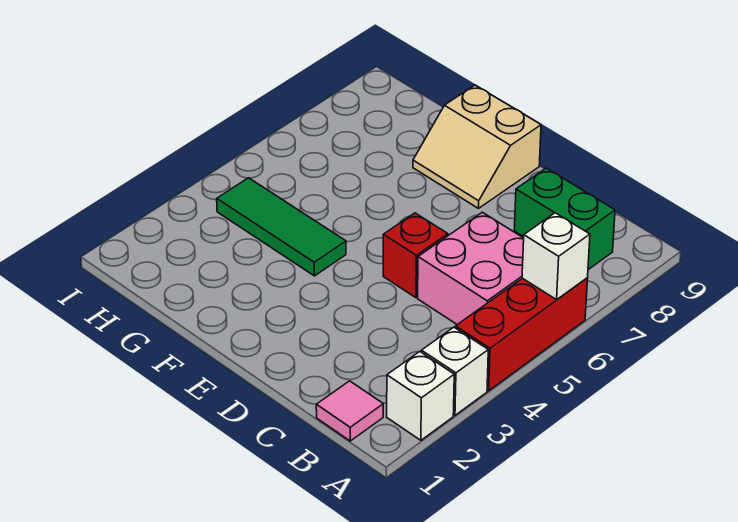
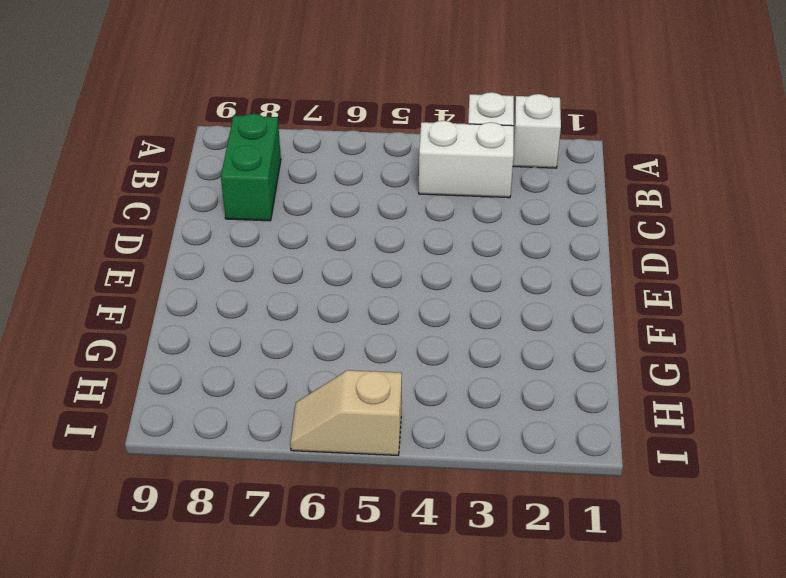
white 1x2 brick [419,121,514,198] -> none
tan 1x2 slope [290,370,402,455] -> none
none -> red 1x3 brick [455,278,588,391]
none -> pink 1x1 tile [316,381,383,441]

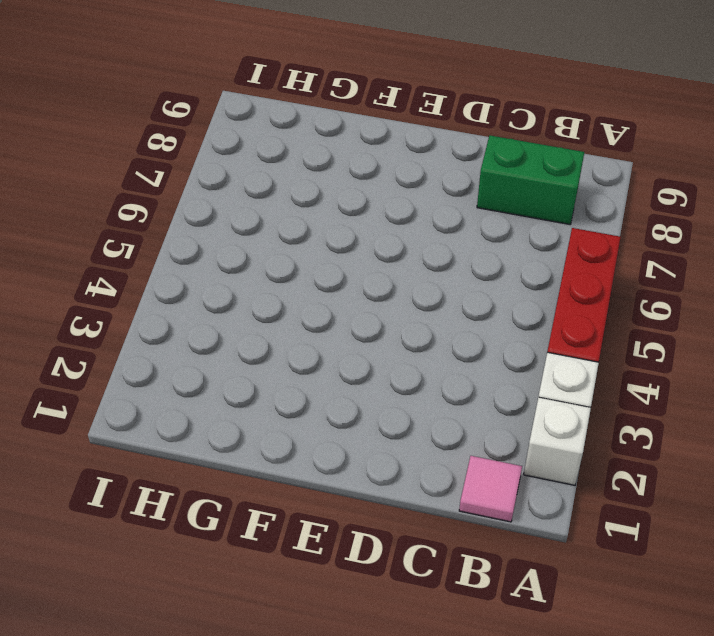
none -> pink 2x2 brick [418,212,524,325]
none -> red 1x1 brick [383,213,448,298]

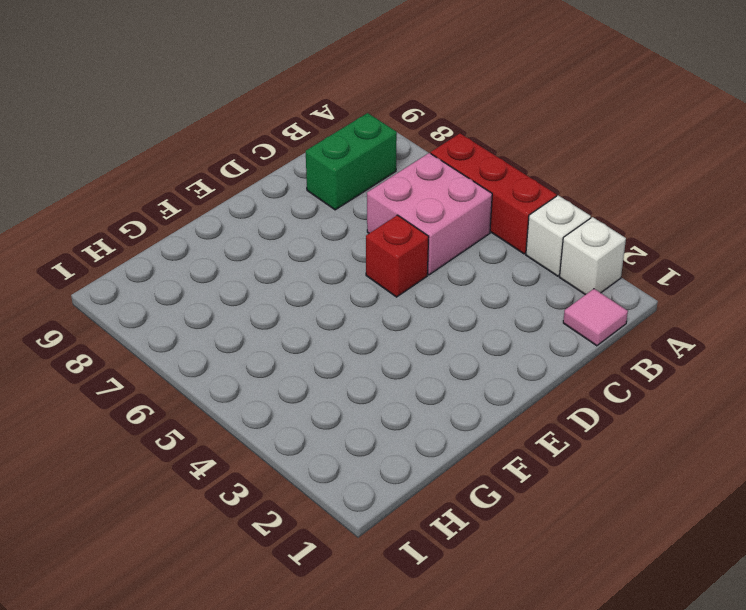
none -> tan 2x2 slope [413,85,541,208]
none -> green 1x3 tile [217,178,346,276]

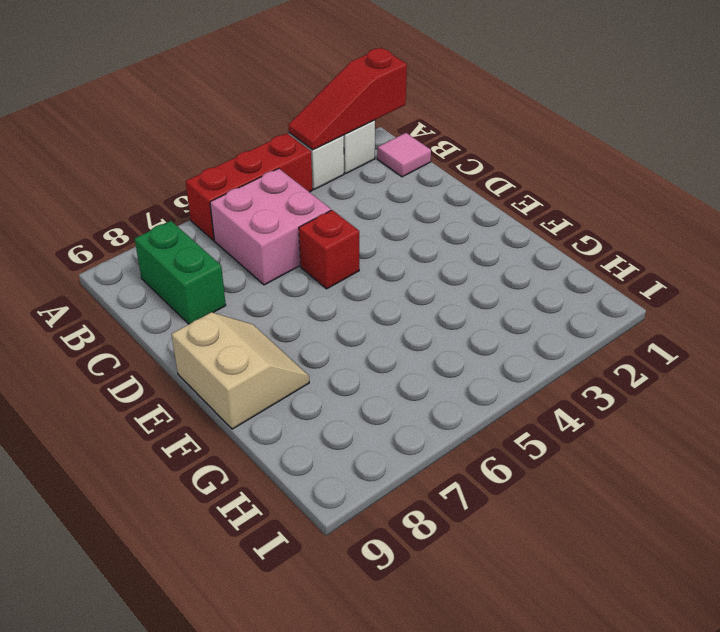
red 1x3 slope [288,48,407,150] -> none
none -> green 1x3 tile [217,178,346,276]
none -> white 1x1 brick [522,213,590,300]

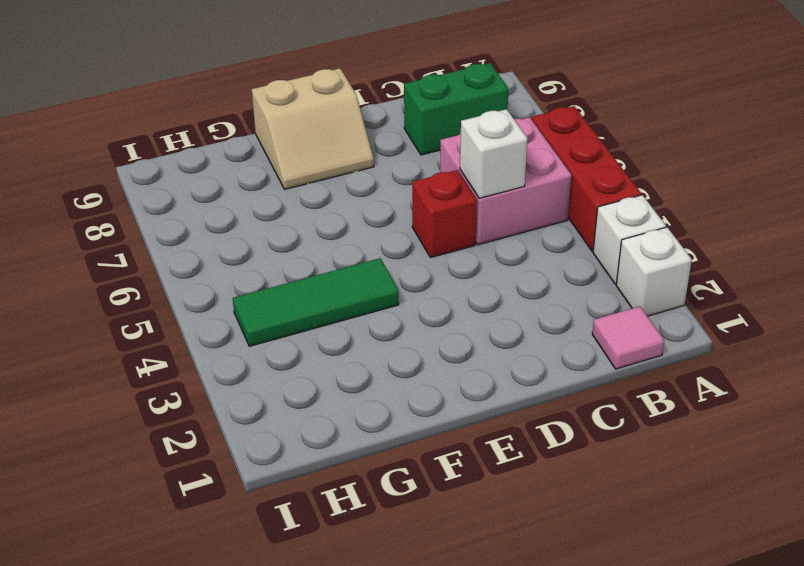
white 1x1 brick [460,109,527,198] -> white 1x1 brick moved to [522,213,590,300]

